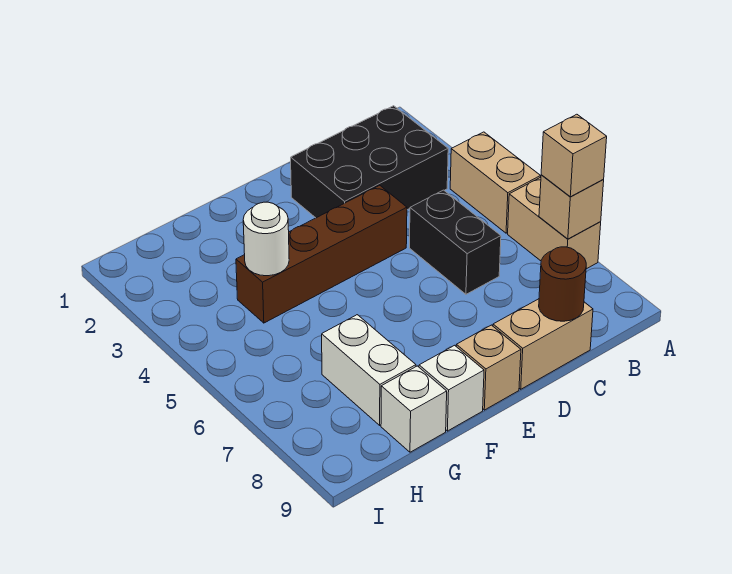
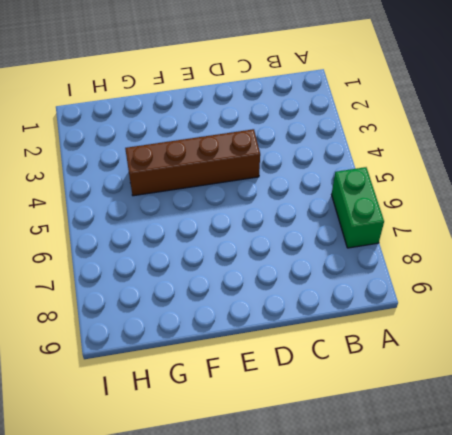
green 1x2 brick [332,167,384,248] -> tan 1x2 brick [508,177,601,269]
none -> tan 1x2 brick [450,132,541,233]
none -> black 2x3 brick [291,106,448,218]
none -> black 1x2 brick [410,190,501,294]

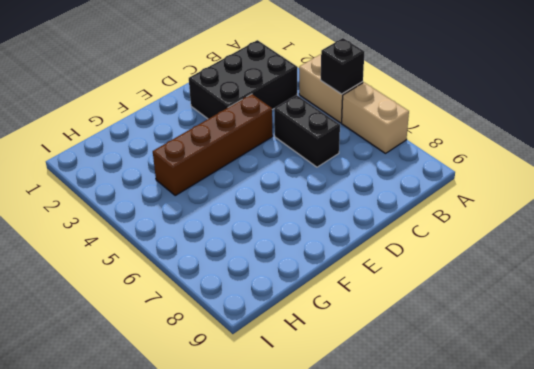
black 1x1 brick [321,38,364,94] -> none
none -> tan 1x2 brick [493,299,593,389]
none -> tan 1x1 brick [456,325,521,410]
none -> white 1x1 brick [419,345,484,431]

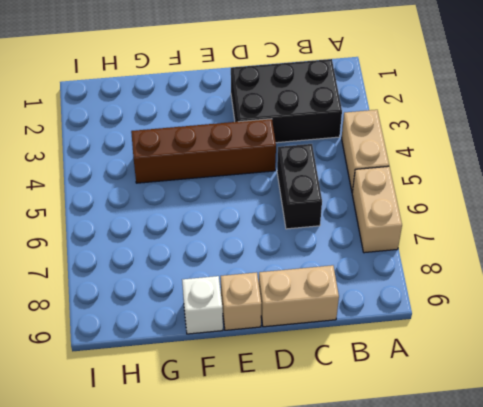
none -> white 1x2 brick [322,315,416,425]
none -> white 1x1 brick [381,366,447,452]
none -> tan 1x1 brick [539,175,604,239]

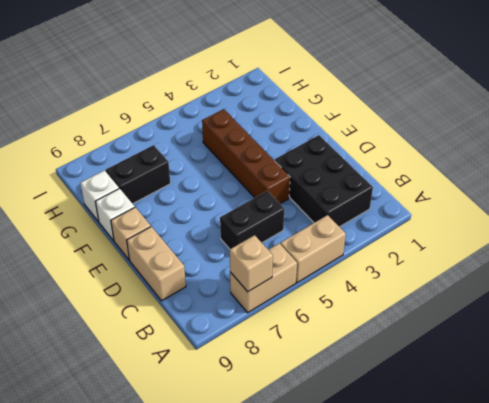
black 1x2 brick [106,145,170,204] -> white 1x2 brick [322,315,416,425]
none -> brown 1x1 round brick [539,247,586,321]
none -> white 1x1 round brick [243,202,289,276]
none -> tan 1x1 brick [541,114,607,197]

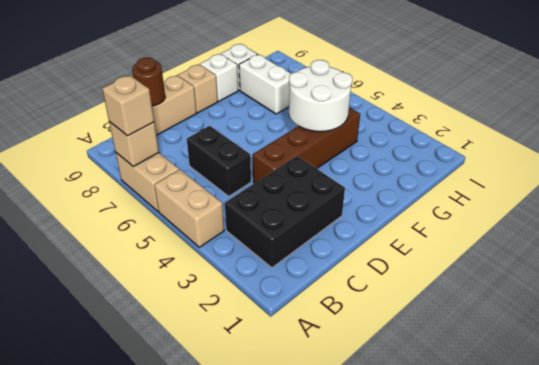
white 2x2 round brick [289,60,353,132] -> white 1x1 round brick [243,202,289,276]

